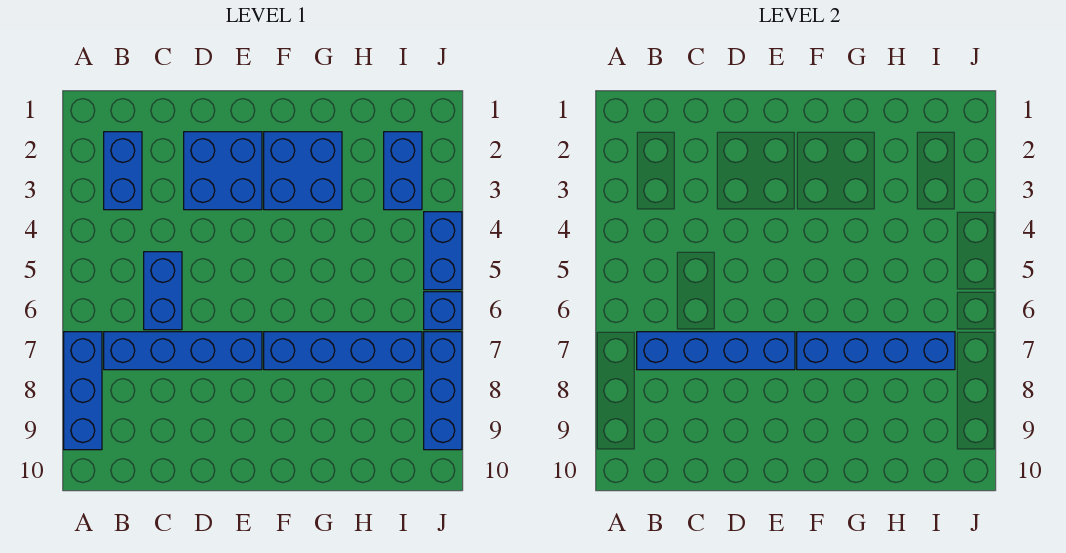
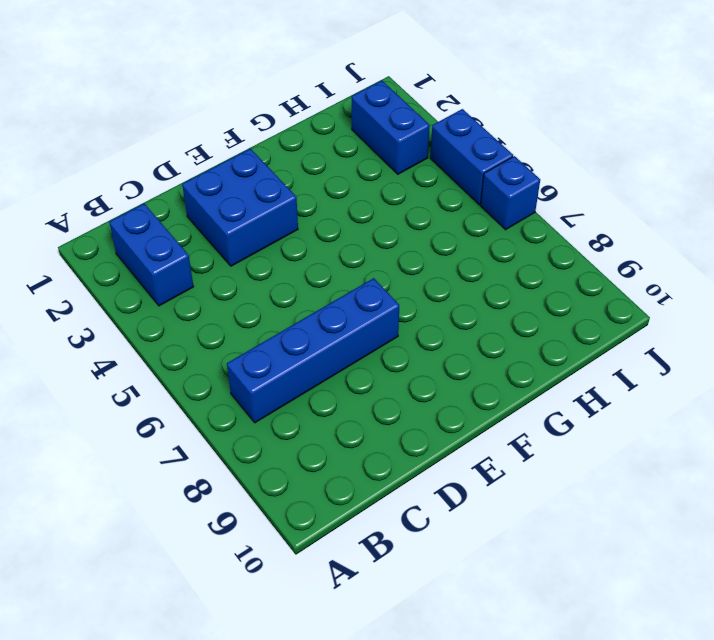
none -> blue 1x3 brick [64,332,102,450]
none -> blue 1x2 brick [144,252,182,330]
none -> blue 2x2 brick [264,132,342,210]

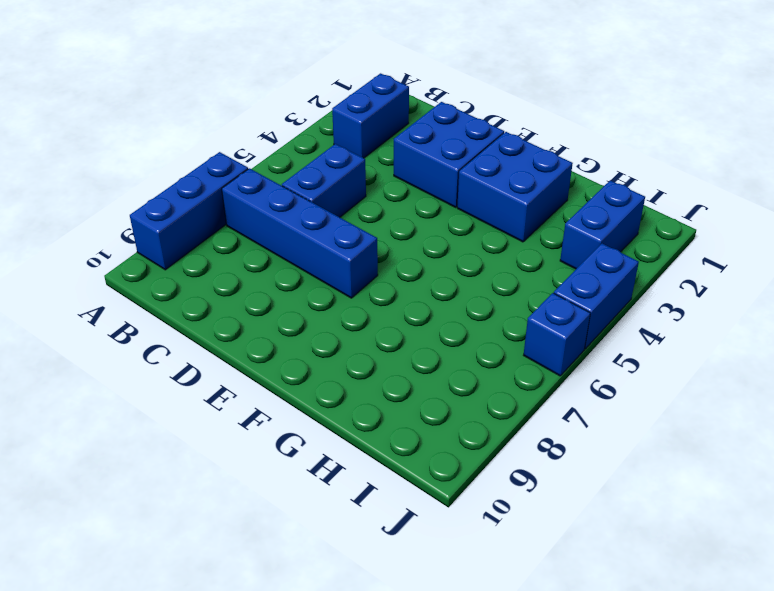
none -> blue 1x4 brick [264,332,422,370]
none -> blue 1x3 brick [424,332,462,450]
none -> blue 1x4 brick [637,332,795,370]

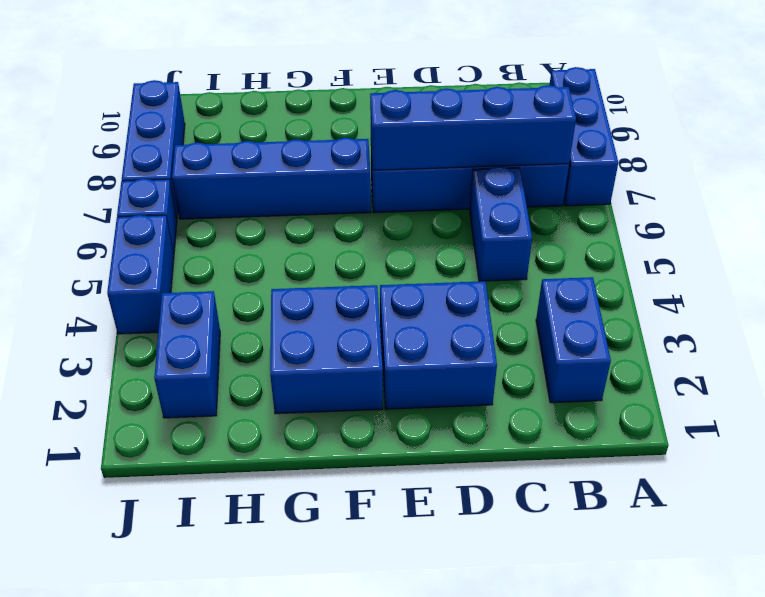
none -> blue 1x4 brick [797,332,955,370]

